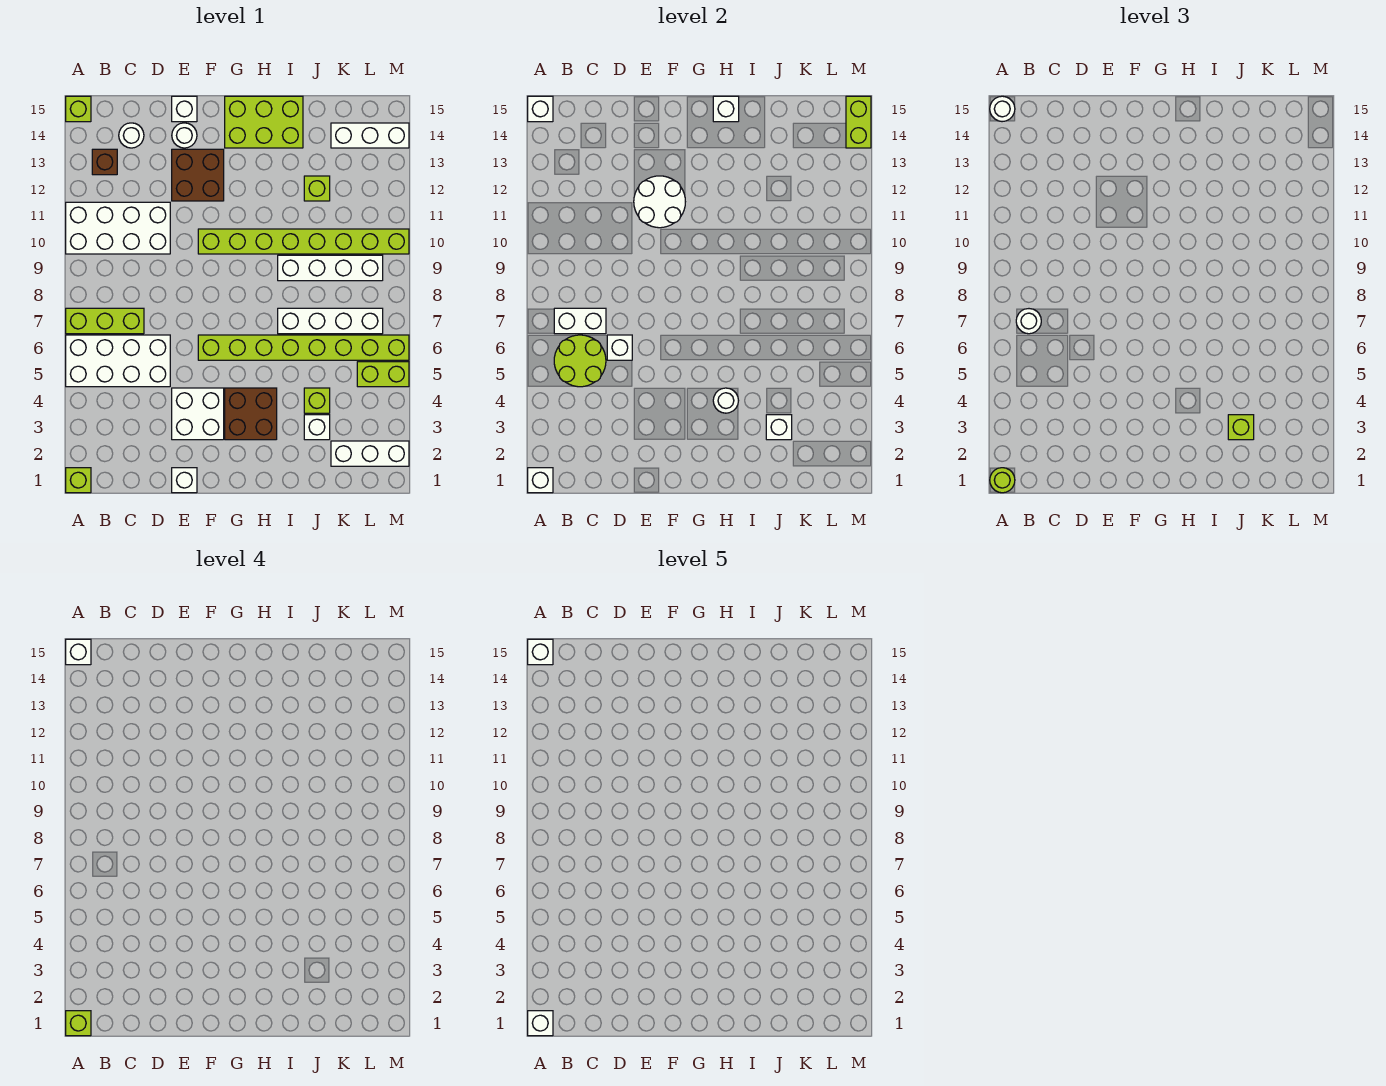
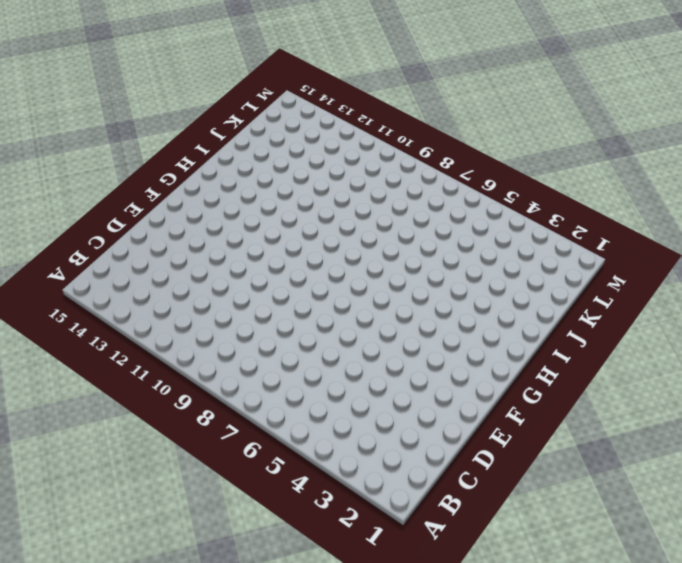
none -> lime 1x1 brick [66,468,91,493]
none -> white 2x4 brick [66,335,170,387]
none -> lime 1x3 brick [66,308,144,334]
none -> white 2x4 brick [66,202,170,254]

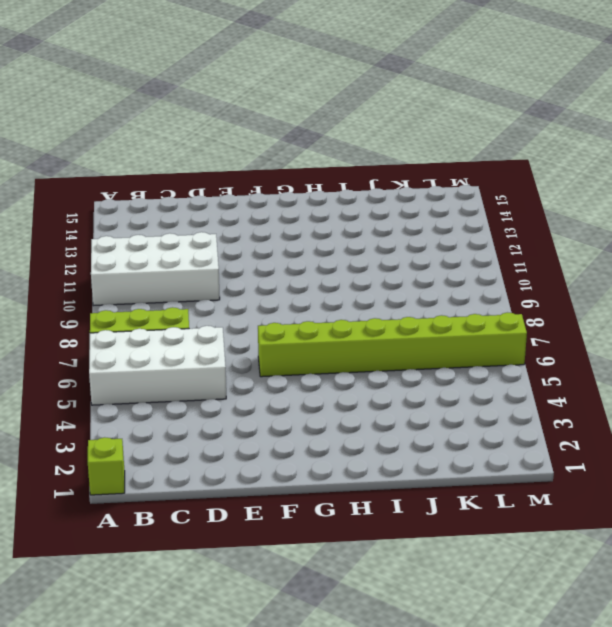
none -> lime 1x1 brick [66,96,91,122]
none -> brown 1x1 brick [92,149,117,175]
none -> white 1x1 round brick [119,123,144,148]
none -> white 1x1 brick [172,468,197,493]

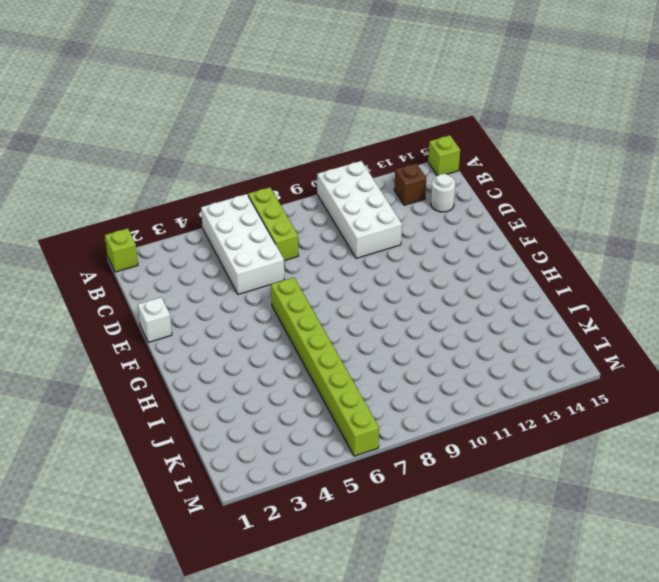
none -> white 2x2 brick [172,388,224,440]
none -> brown 2x2 brick [172,149,224,201]
none -> white 1x1 round brick [172,123,197,148]
none -> white 1x1 brick [172,96,197,122]

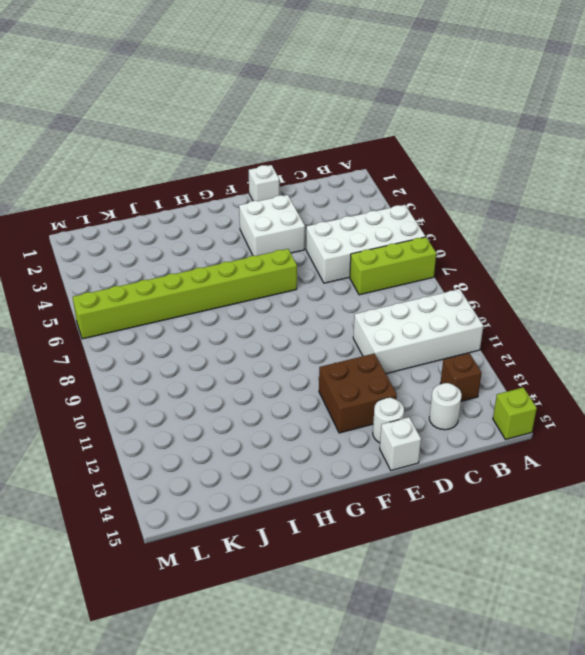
none -> lime 1x1 brick [66,468,91,493]
none -> lime 1x8 brick [198,229,409,254]
none -> brown 2x2 brick [225,388,277,440]
none -> lime 2x3 brick [225,96,303,148]

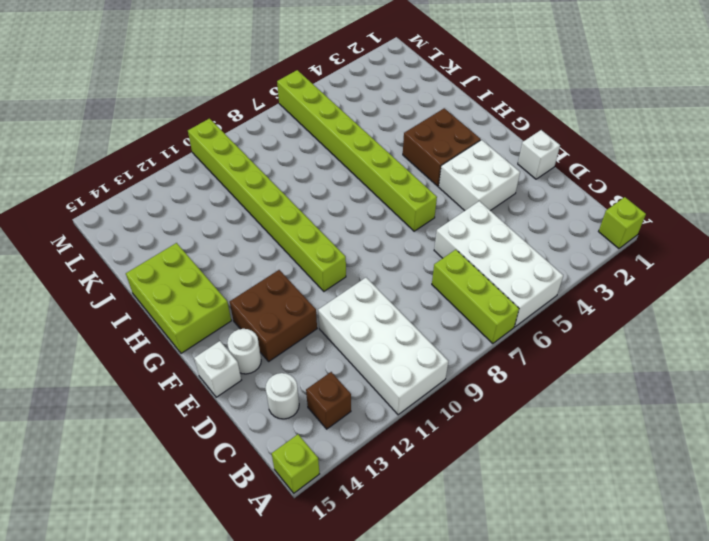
none -> white 1x4 brick [278,308,383,334]
none -> white 1x4 brick [278,255,383,281]
none -> white 1x1 brick [304,415,330,440]
none -> lime 1x1 brick [304,388,330,413]

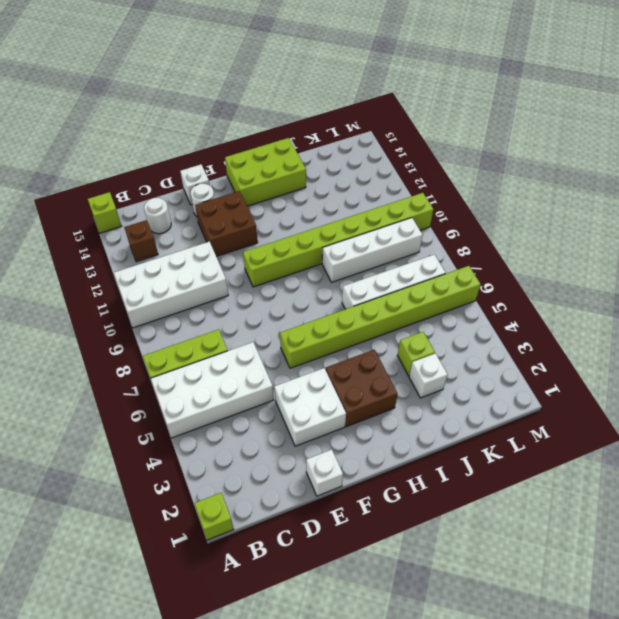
none -> lime 1x1 brick [304,176,330,201]
none -> white 1x3 brick [331,441,409,466]
none -> white 1x3 brick [331,123,409,148]
none -> lime 1x2 brick [357,362,409,387]

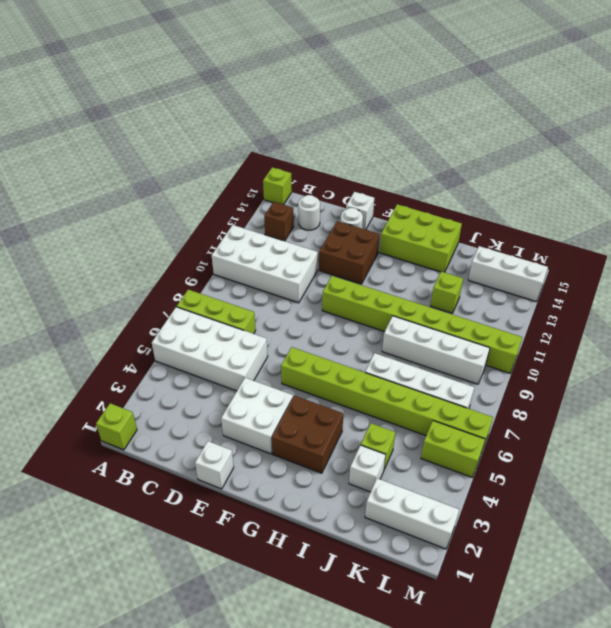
none -> white 1x1 brick [528,468,553,493]
none -> white 1x1 brick [528,96,553,122]
none -> lime 2x2 round brick [554,335,606,387]
none -> white 1x2 brick [554,308,606,334]

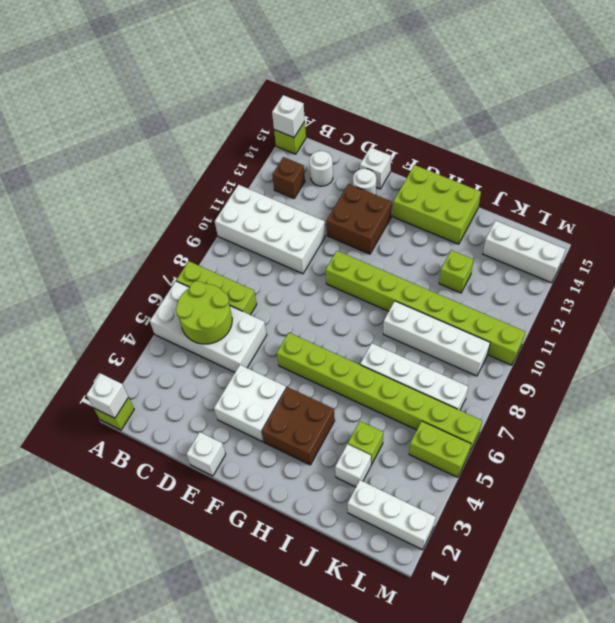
none -> white 1x2 brick [554,308,606,334]
none -> white 1x1 brick [607,335,632,360]
none -> white 2x2 round brick [634,176,685,228]
none -> white 1x1 round brick [713,388,739,413]

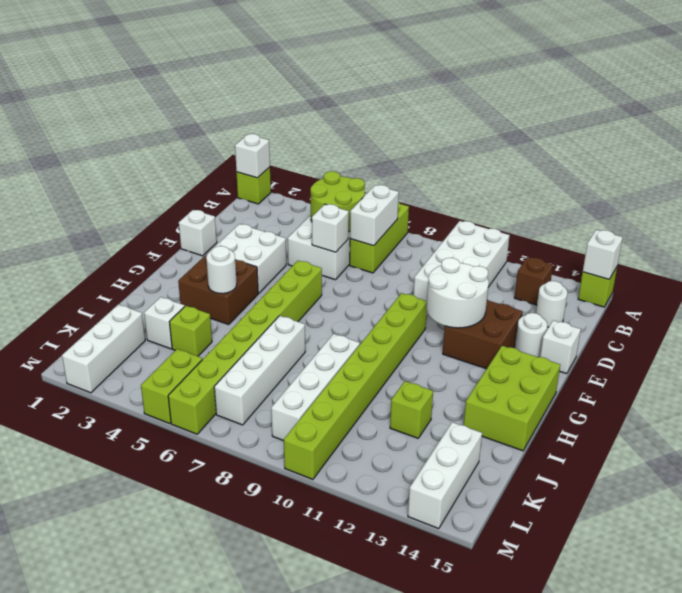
none -> white 1x1 brick [713,96,739,122]
none -> white 1x1 brick [766,415,792,440]
none -> lime 1x2 brick [846,96,871,148]
none -> lime 1x1 round brick [990,468,1015,493]

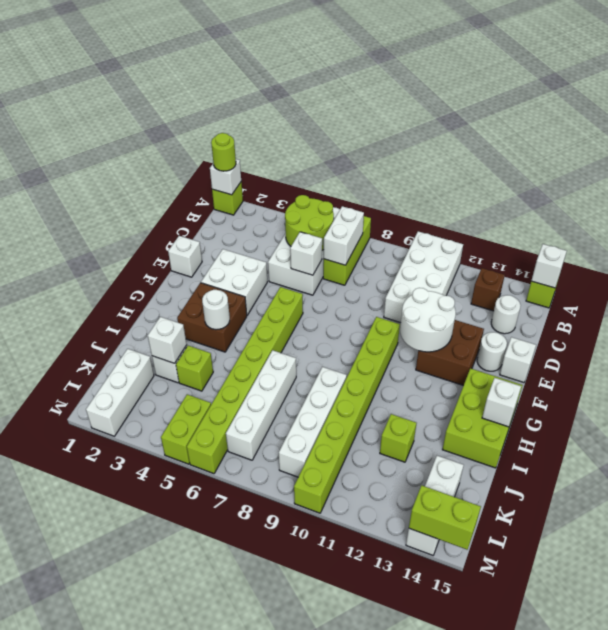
none -> white 1x1 round brick [990,96,1015,122]
none -> white 1x1 round brick [1016,309,1041,334]
none -> lime 1x1 brick [1228,415,1254,440]
none -> lime 1x1 brick [66,1011,91,1036]

